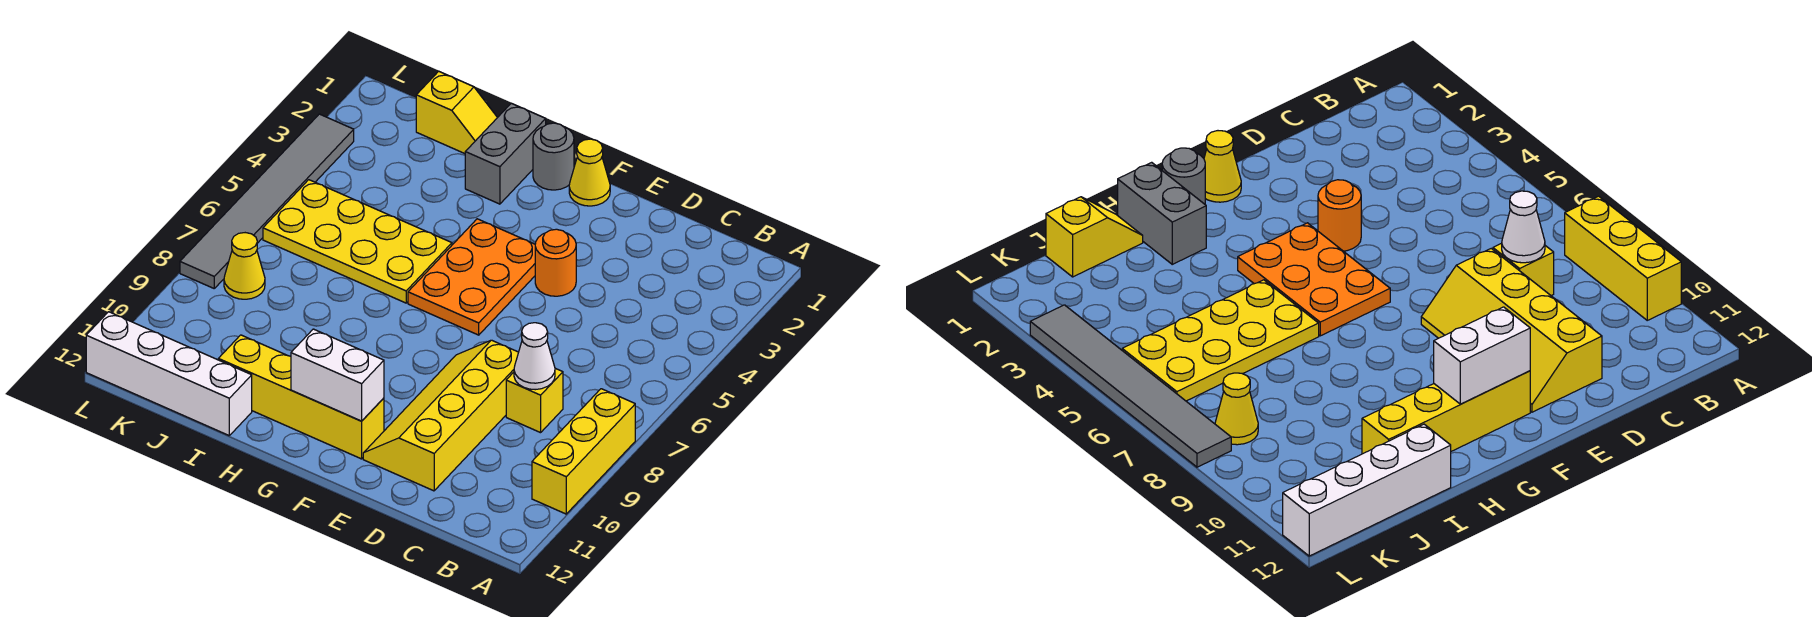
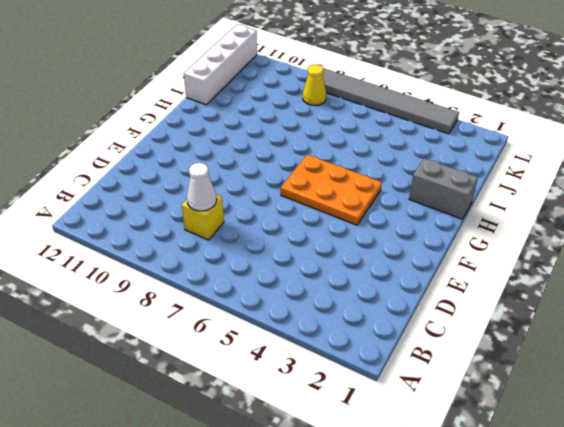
none -> yellow 1x3 brick [532,389,635,514]
none -> yellow 2x4 slope [363,340,519,491]
none -> orange 1x1 round brick [535,229,576,296]

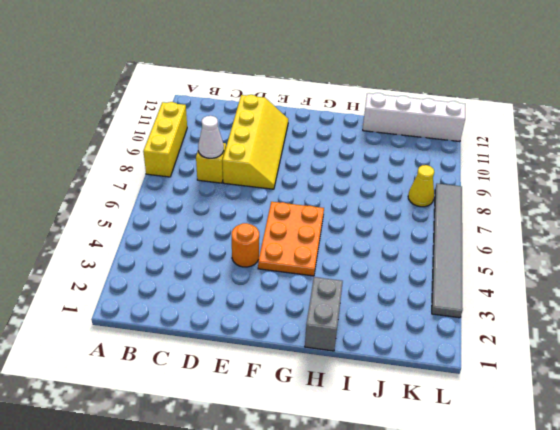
none -> yellow 1x1 cone [569,139,610,206]
none -> yellow 1x4 brick [218,335,384,459]
none -> grey 1x1 round brick [533,123,574,190]

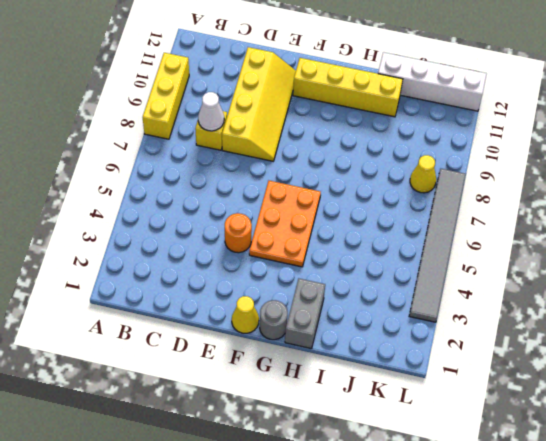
none -> yellow 2x4 plate [263,180,452,303]
none -> yellow 1x2 slope [416,71,498,154]
none -> white 1x2 brick [291,329,384,421]

